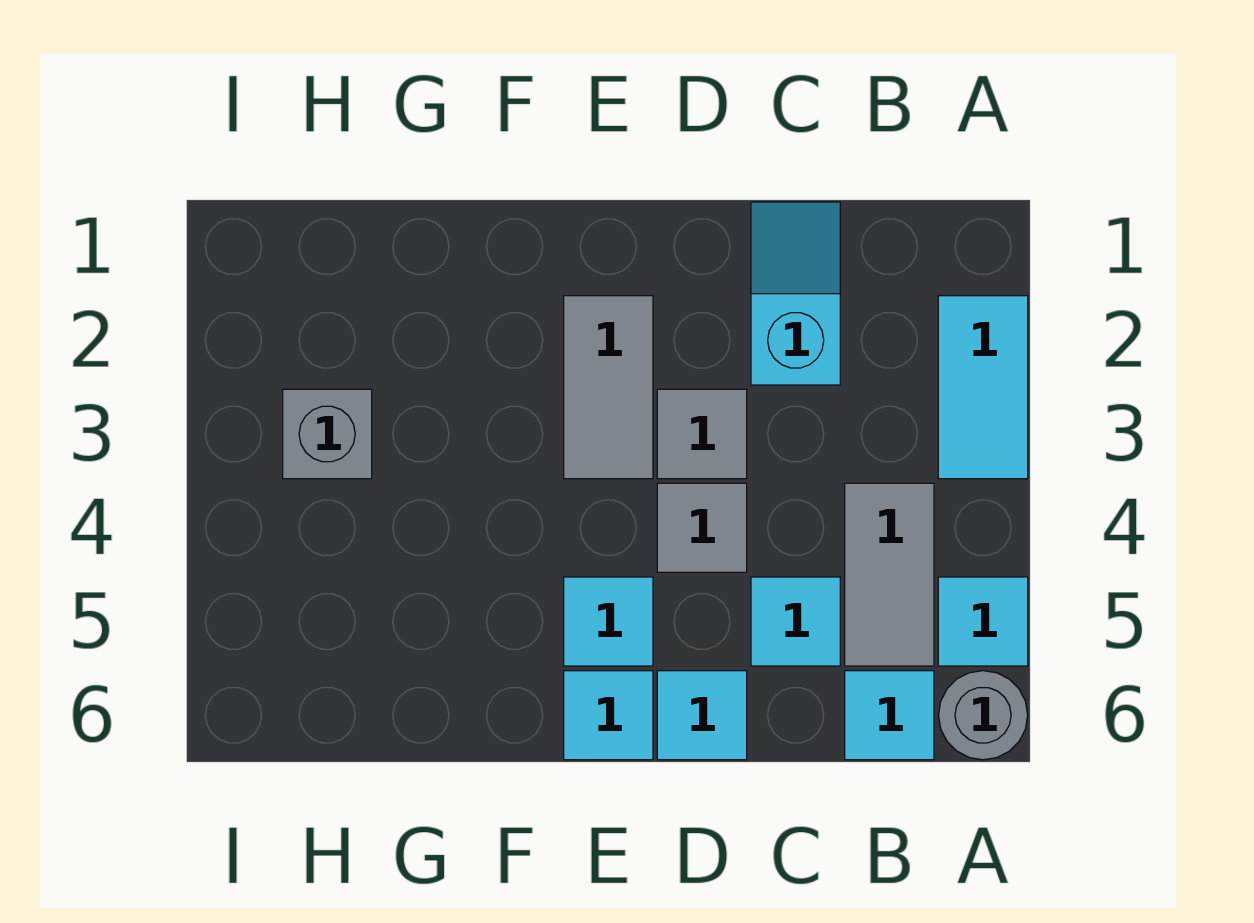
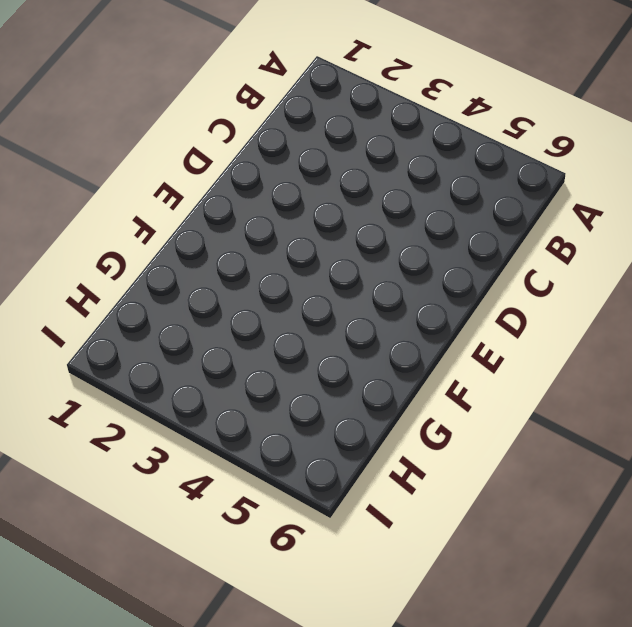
none -> cyan 1x2 tile [938,296,1028,479]
none -> cyan 1x1 tile [938,577,1028,666]
none -> grey 1x1 round brick [939,671,1028,760]

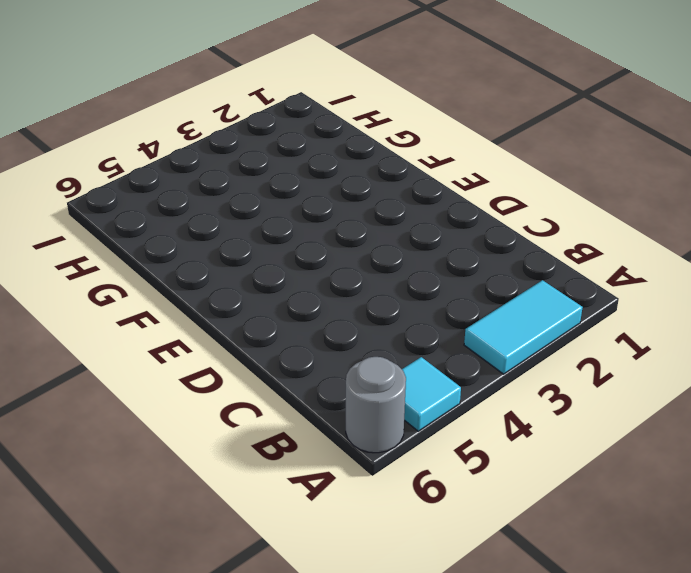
none -> grey 1x2 tile [845,483,934,666]
none -> cyan 1x1 tile [845,671,934,760]
none -> cyan 1x2 slope [751,202,840,385]

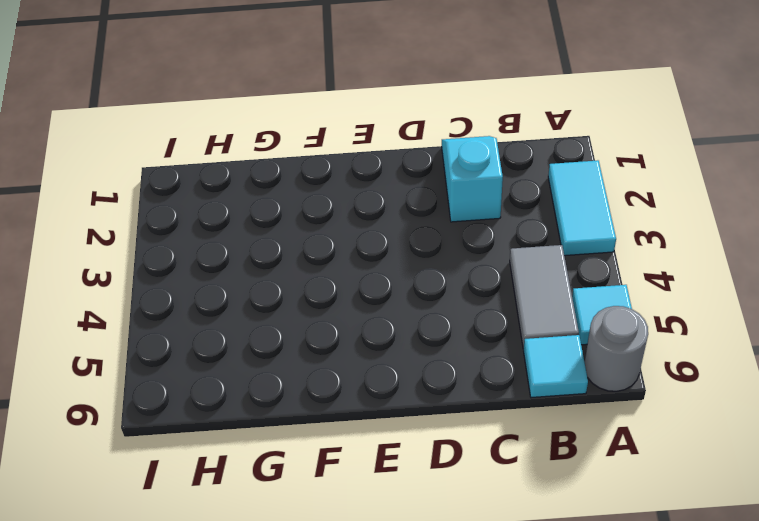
none -> cyan 1x1 tile [751,577,840,666]
none -> grey 1x1 tile [657,389,747,479]
none -> grey 1x1 tile [657,483,747,572]

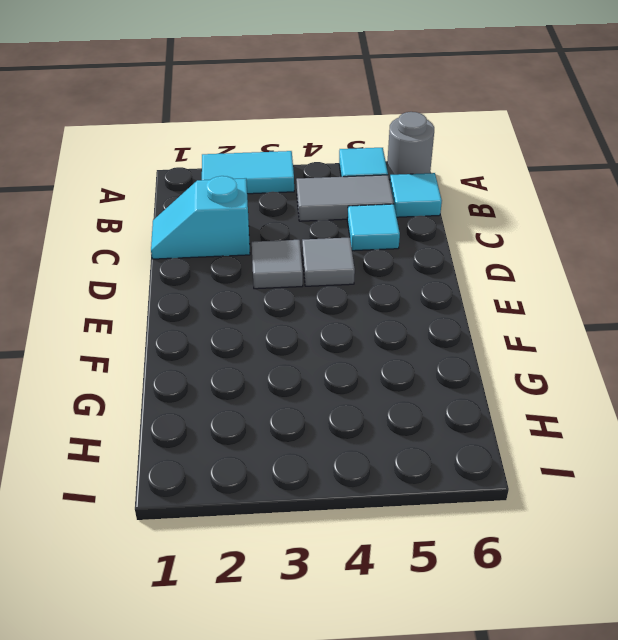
none -> cyan 1x1 tile [657,671,747,760]
none -> grey 1x2 tile [564,296,653,479]
none -> cyan 1x1 tile [564,577,653,666]

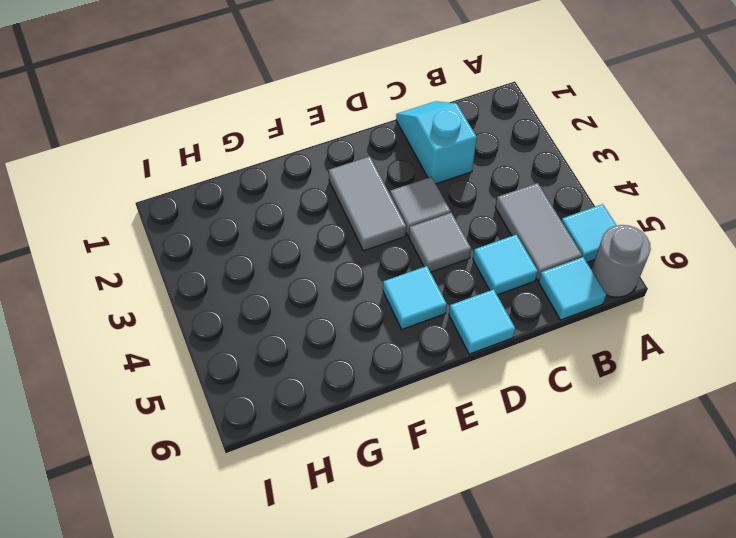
none -> cyan 1x2 tile [938,296,1028,479]
none -> cyan 1x1 tile [564,671,653,760]
none -> grey 1x1 brick [283,389,372,479]

